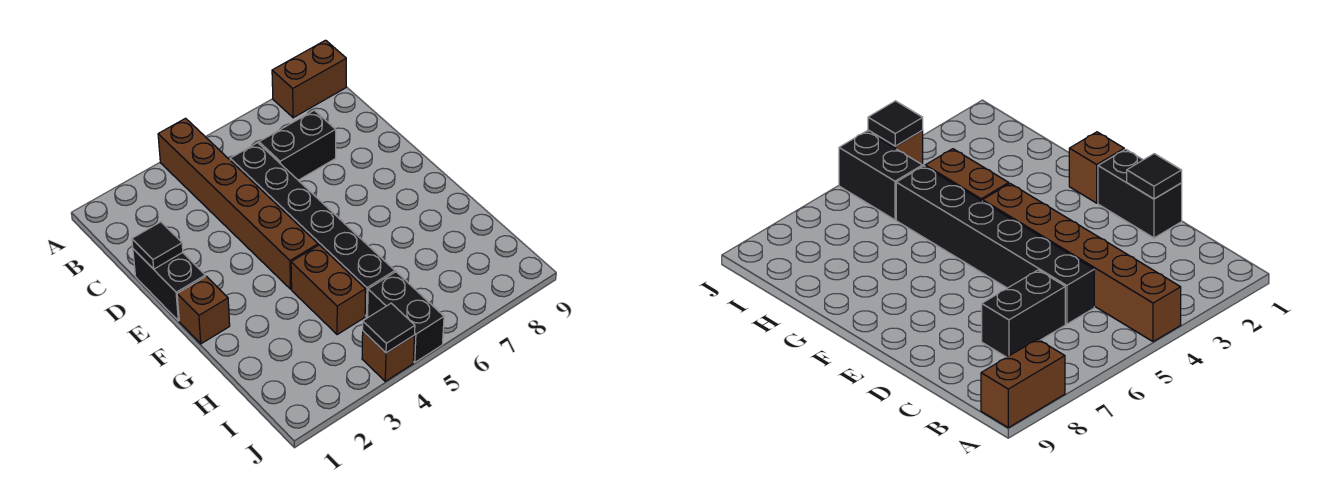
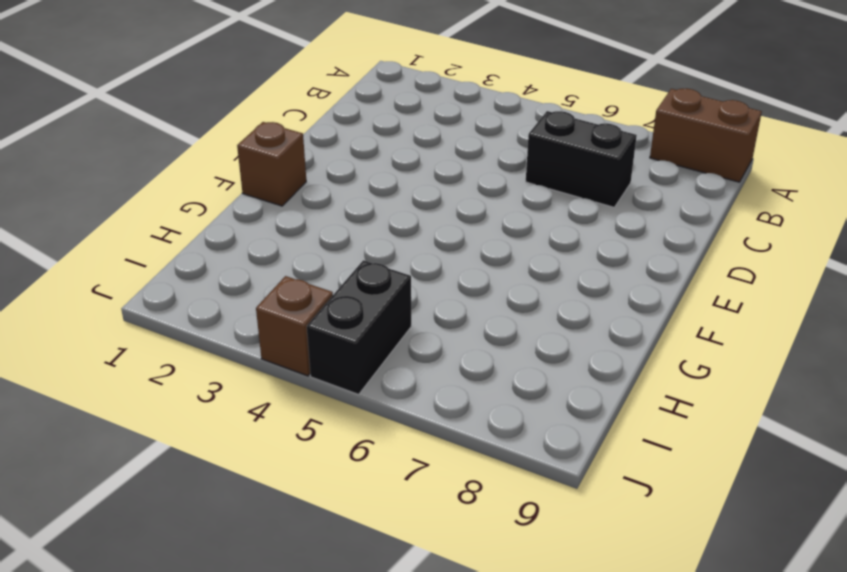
none -> brown 1x6 brick [158,118,318,289]
none -> black 1x6 brick [230,143,395,316]

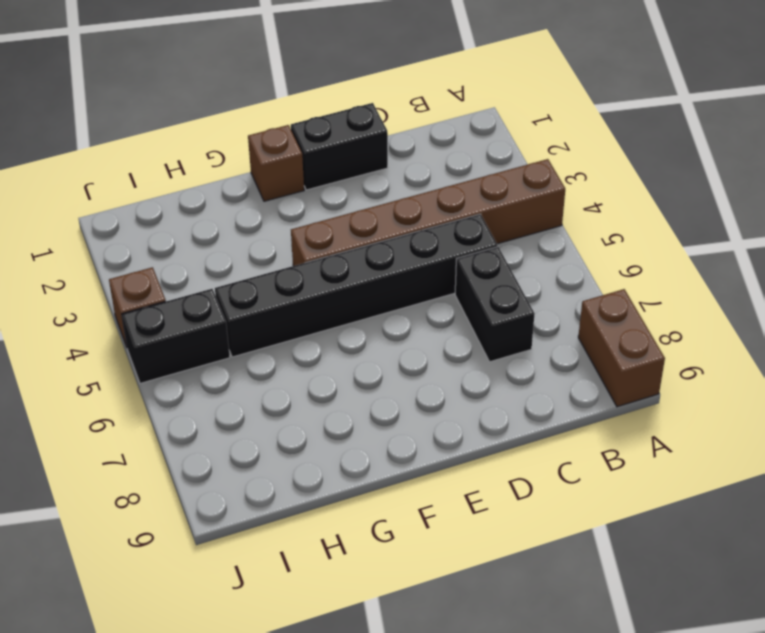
none -> brown 1x2 brick [291,245,366,335]
none -> black 1x1 tile [132,222,183,269]

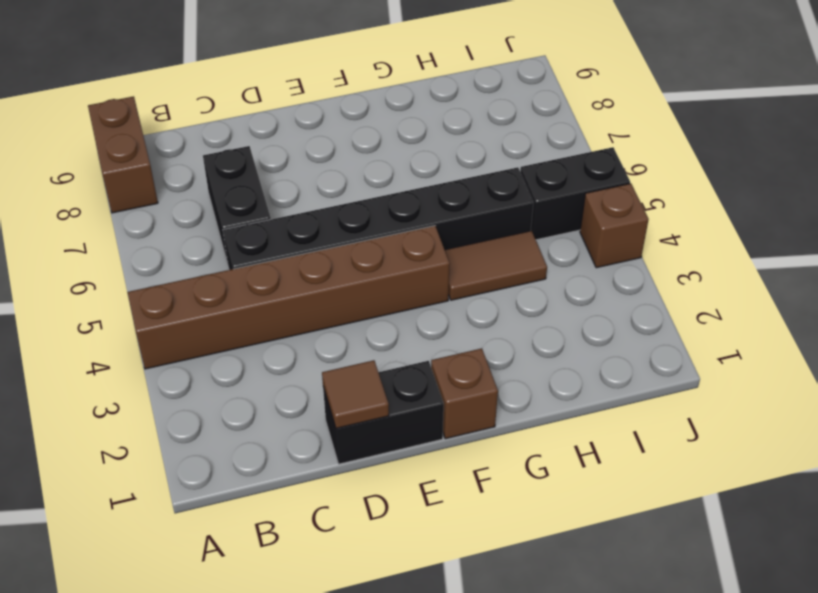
brown 1x1 tile [322,360,389,428] -> black 1x1 tile [132,222,183,269]
brown 1x2 tile [445,231,547,300] -> brown 1x2 brick [291,245,366,335]
none -> black 1x1 tile [363,303,415,353]

